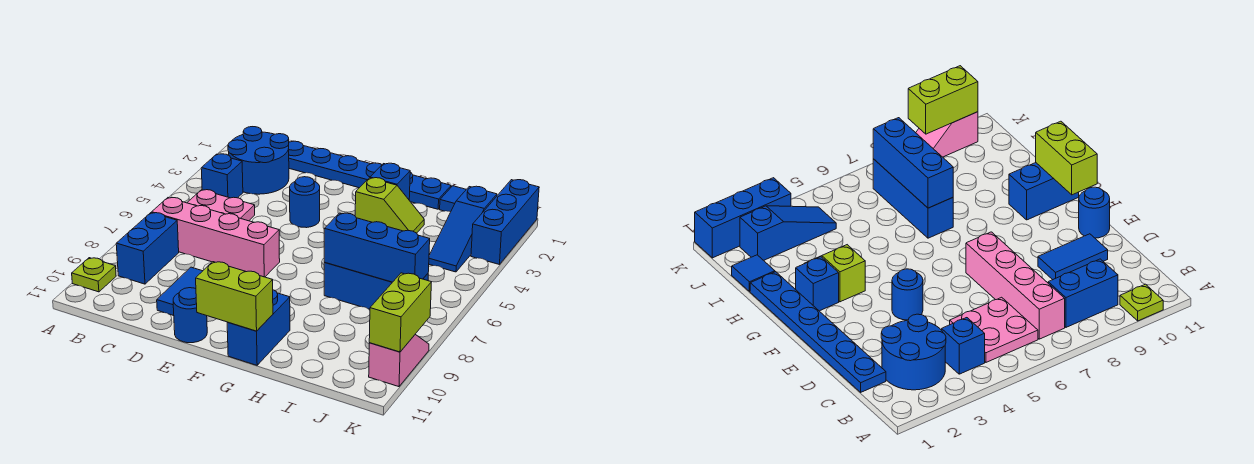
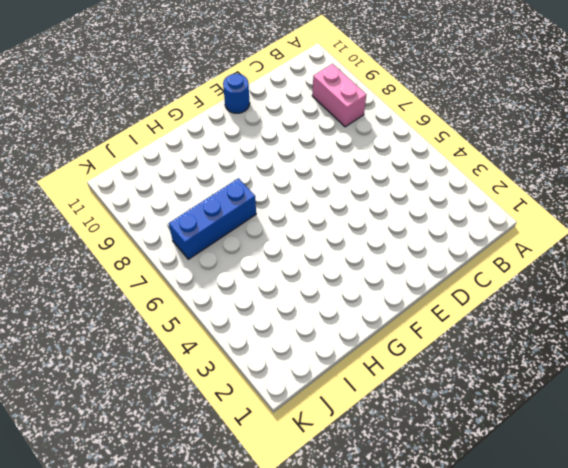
pink 1x2 brick [312,64,366,127] -> blue 1x2 brick [116,213,179,284]
none -> lime 1x1 plate [72,258,116,292]
none -> blue 2x2 round brick [228,127,289,194]
none -> blue 1x1 brick [201,154,243,198]

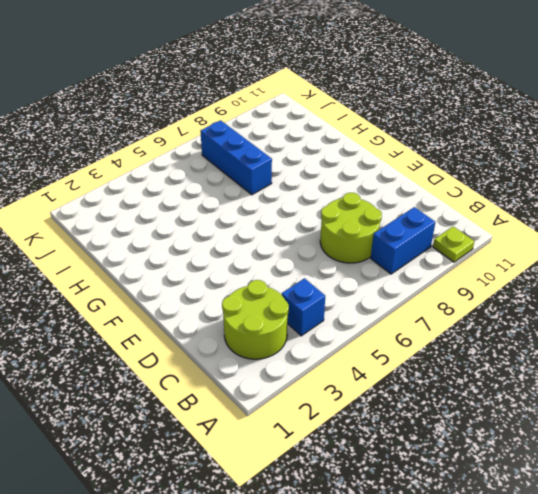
lime 2x2 round brick [222,280,289,359] -> blue 2x2 round brick [228,127,289,194]
lime 2x2 round brick [320,193,382,263] -> pink 1x4 brick [152,198,280,277]
none -> pink 2x2 plate [187,190,255,221]
none -> blue 1x6 plate [289,141,451,209]
none -> blue 1x2 tile [157,267,202,316]

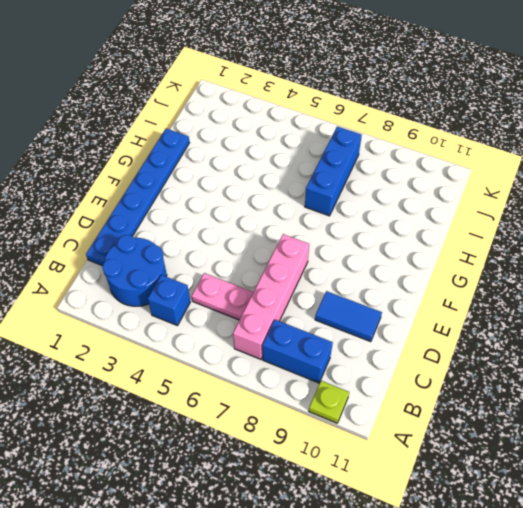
pink 1x2 plate [192,273,253,320] -> pink 2x2 plate [187,190,255,221]
none -> blue 1x1 round brick [290,177,320,228]
none -> blue 1x1 round brick [173,288,207,343]
none -> blue 1x1 brick [370,163,410,199]

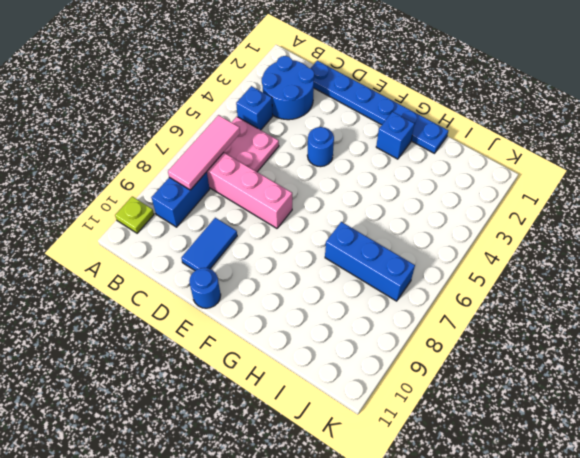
pink 1x3 tile [168,115,240,190] -> none
none -> lime 1x2 slope [355,178,424,233]
none -> blue 1x2 brick [227,290,290,365]
none -> blue 1x1 tile [440,186,466,212]

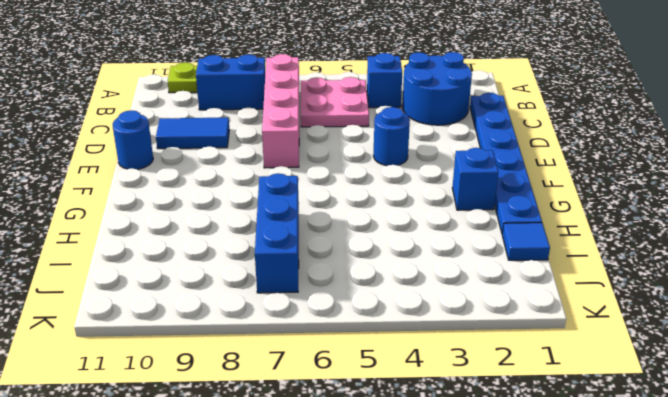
none -> lime 1x2 slope [355,178,424,233]
none -> blue 1x2 brick [227,290,290,365]
none -> blue 1x3 slope [429,186,497,272]

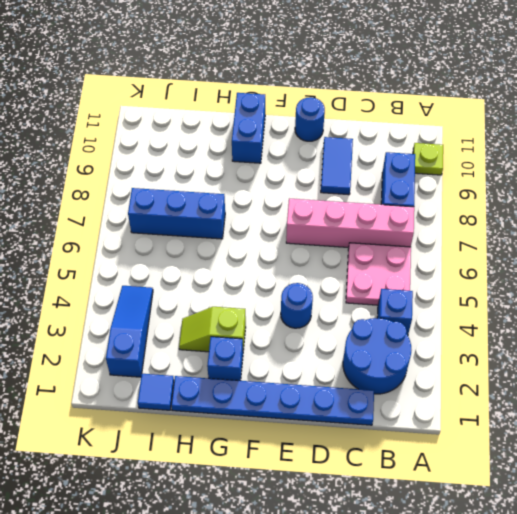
none -> blue 1x3 brick [471,180,539,265]
none -> pink 1x2 slope [369,334,429,387]
none -> lime 1x2 brick [196,262,273,331]

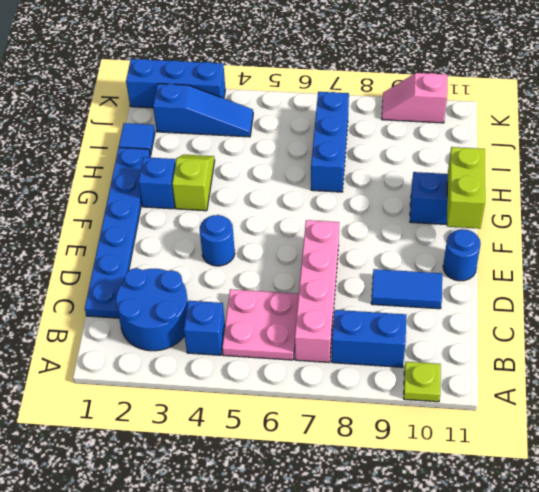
none -> blue 1x3 brick [324,213,430,282]
none -> lime 1x2 brick [369,273,431,352]

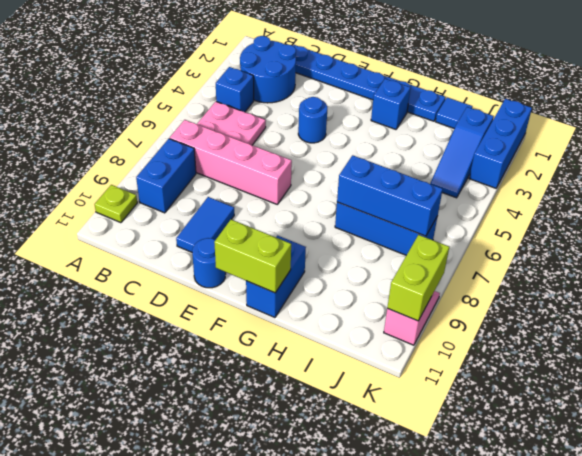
none -> lime 1x2 slope [355,178,424,233]

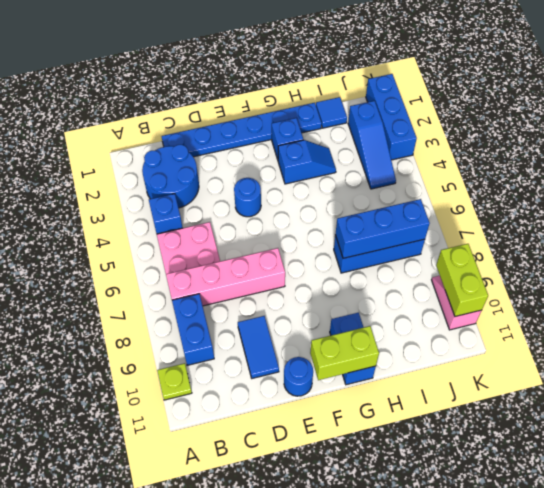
blue 1x2 slope [278,140,336,184] -> lime 1x2 slope [355,178,424,233]

